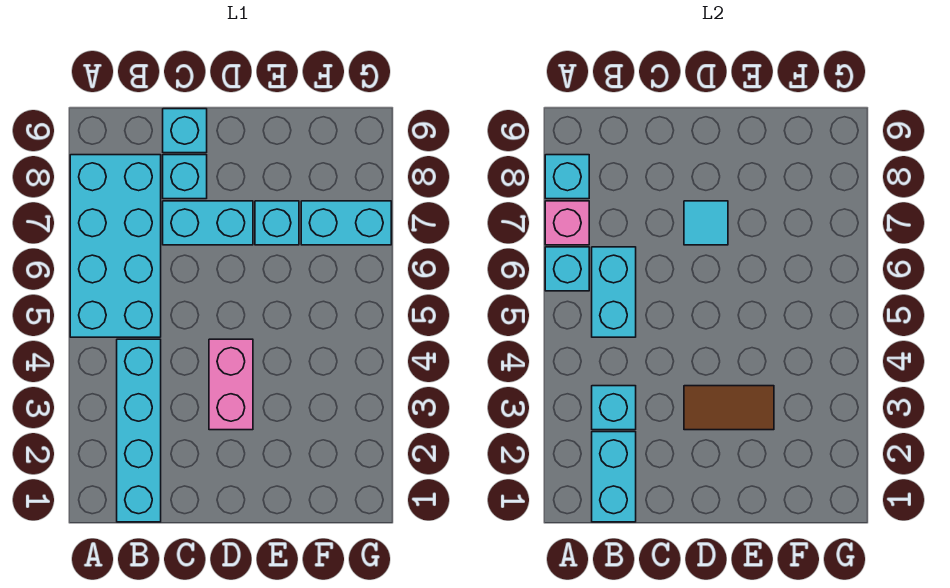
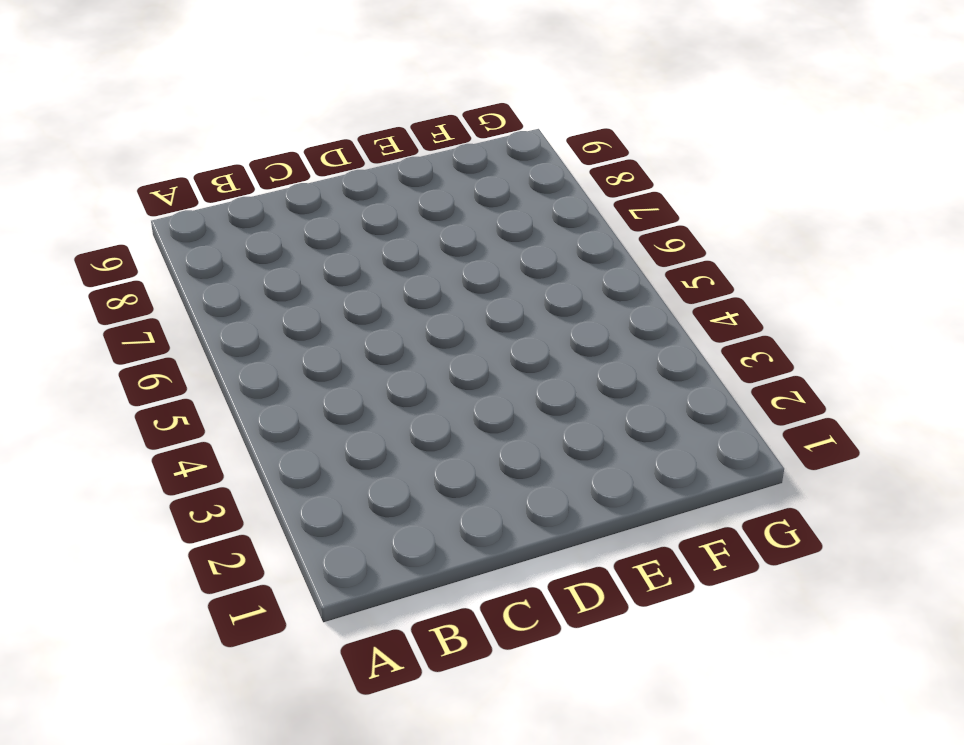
none -> cyan 2x4 brick [70,155,161,337]
none -> cyan 1x4 brick [117,339,161,522]
none -> cyan 1x2 brick [163,201,253,245]

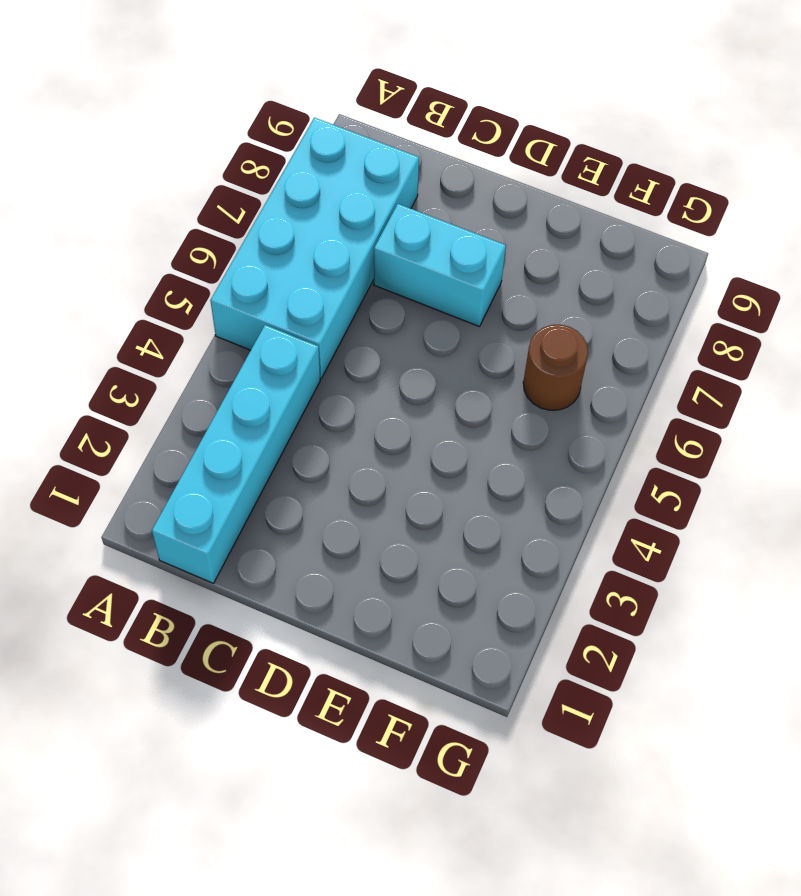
brown 1x1 round brick [523,325,588,410] -> none
none -> cyan 1x1 brick [163,155,207,199]
none -> cyan 1x1 brick [163,109,207,153]
none -> pink 1x2 brick [209,339,253,430]

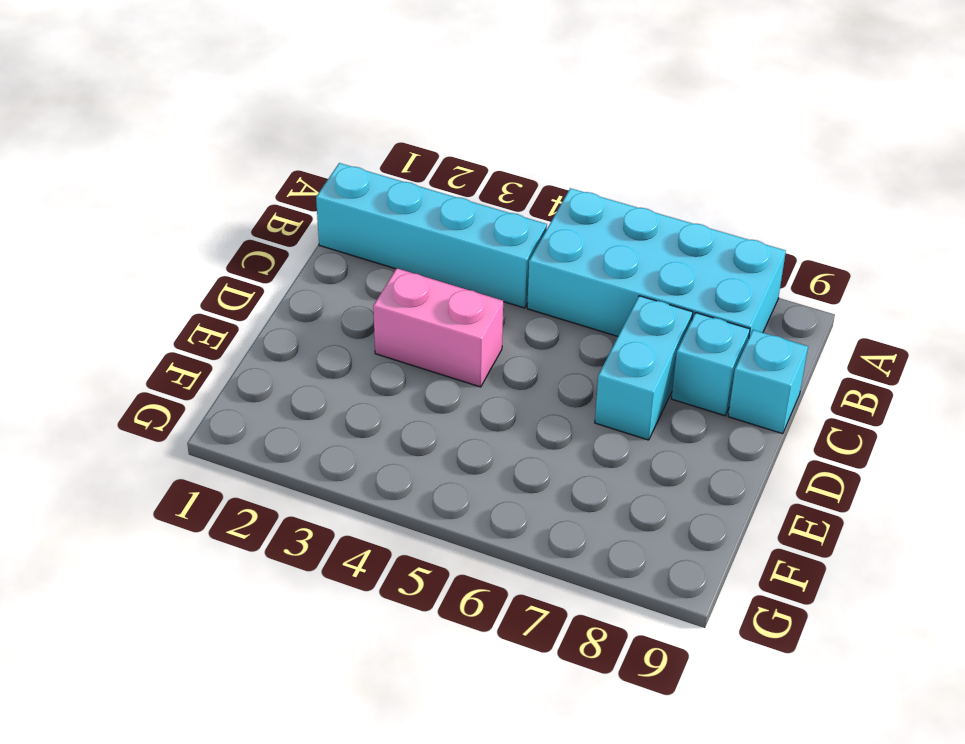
none -> cyan 1x1 brick [255,201,299,245]
none -> cyan 1x2 brick [301,201,391,245]
none -> cyan 1x1 brick [545,247,589,291]

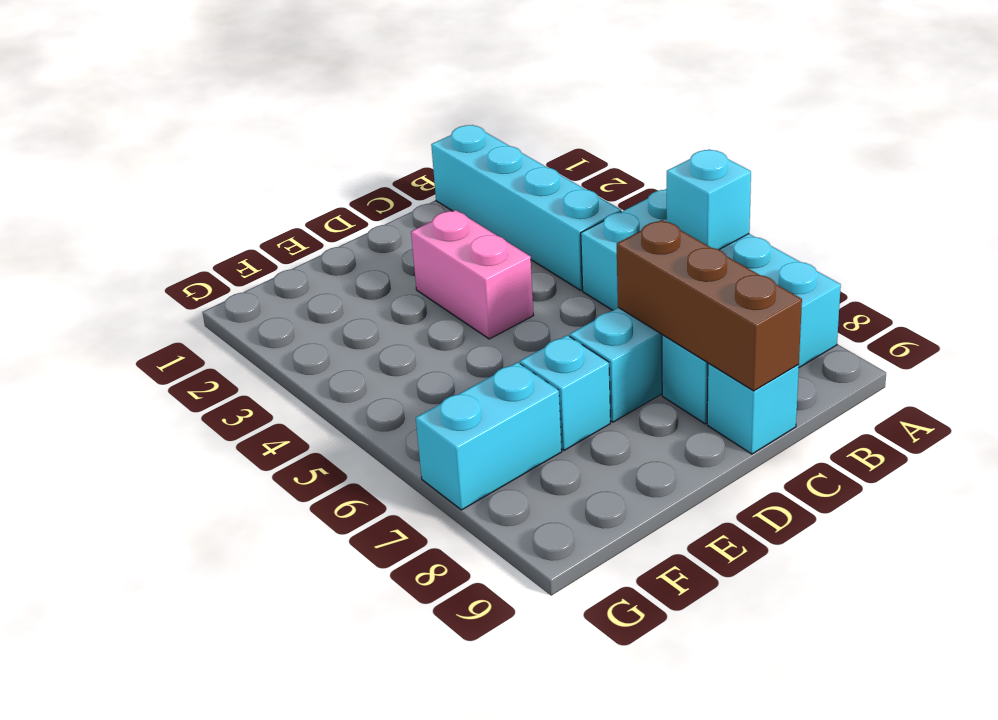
brown 1x3 brick [617,220,802,391] -> none
none -> pink 1x1 brick [545,201,589,245]
none -> cyan 1x1 brick [545,155,589,199]
none -> cyan 1x2 brick [592,432,636,522]

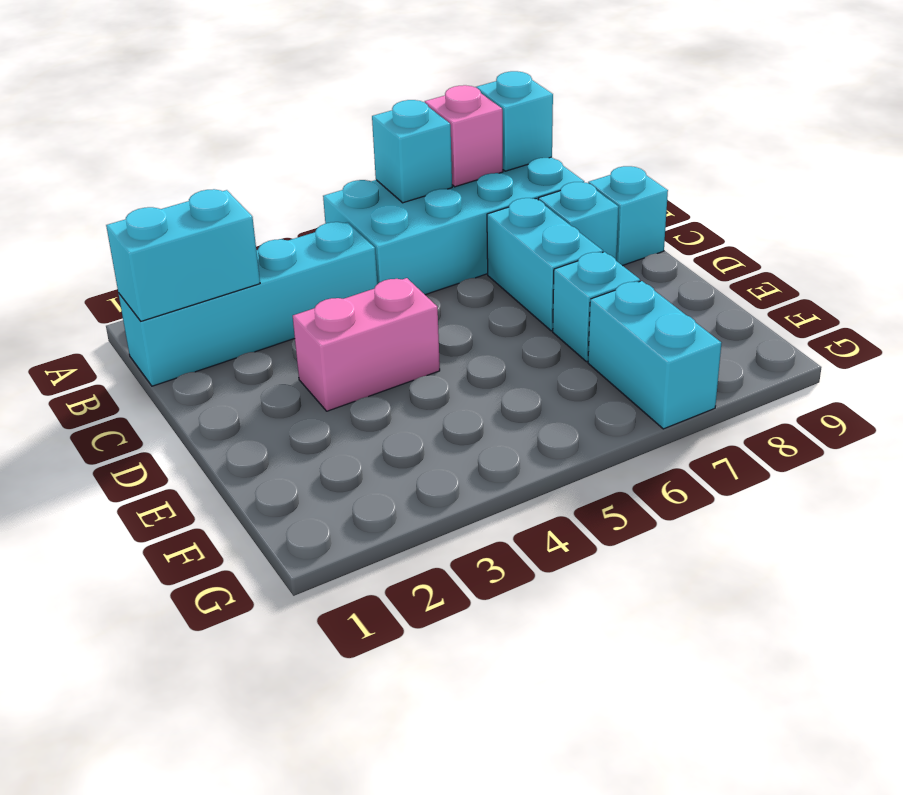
none -> cyan 1x1 brick [592,386,636,430]
none -> cyan 1x2 brick [592,247,636,337]
none -> brown 1x2 tile [684,386,774,430]

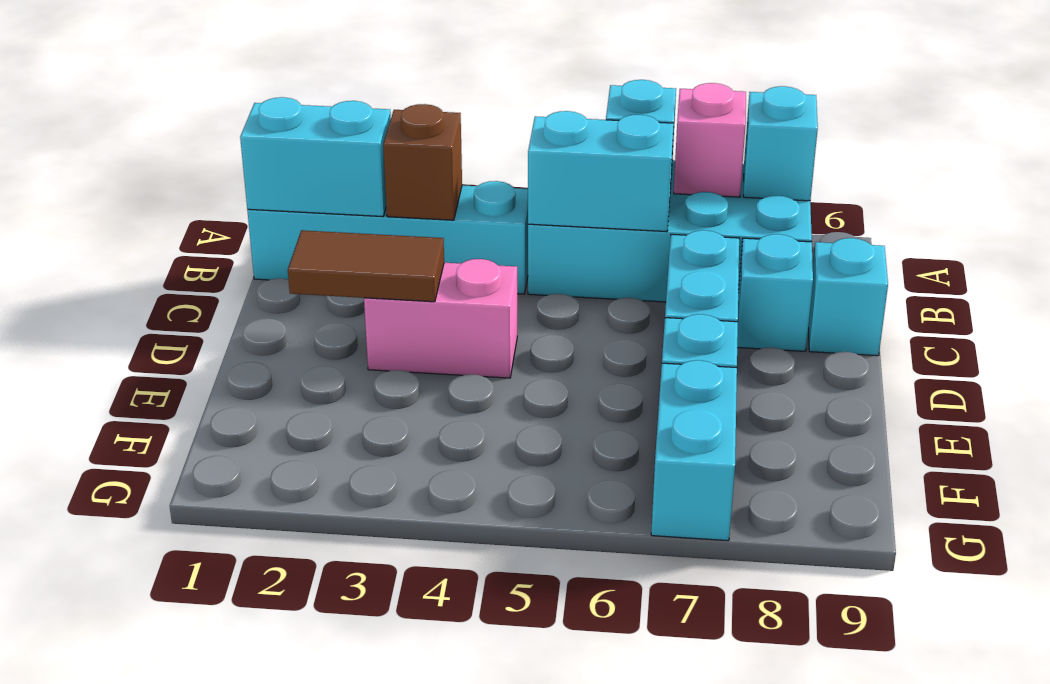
brown 1x1 brick [383,104,462,220] -> cyan 1x1 brick [592,386,636,430]
brown 1x2 tile [288,230,444,302] -> brown 1x2 tile turned to [684,386,774,430]
none -> cyan 1x1 tile [684,201,728,245]

